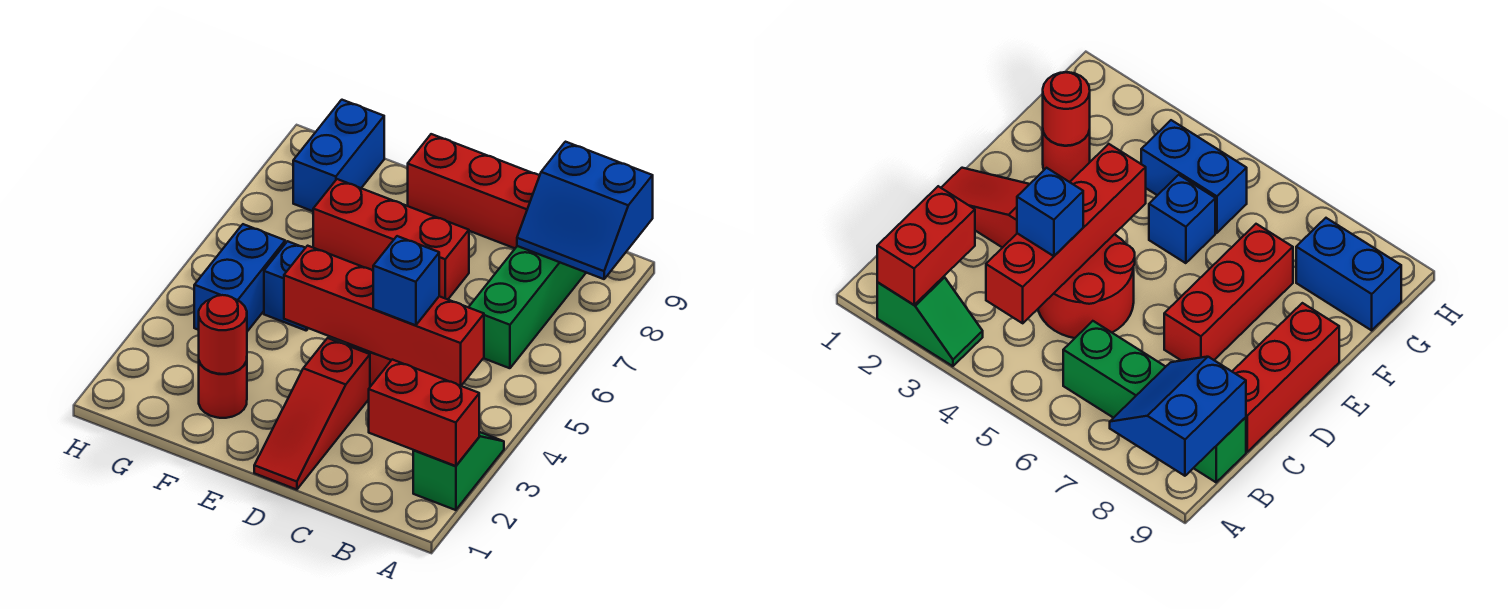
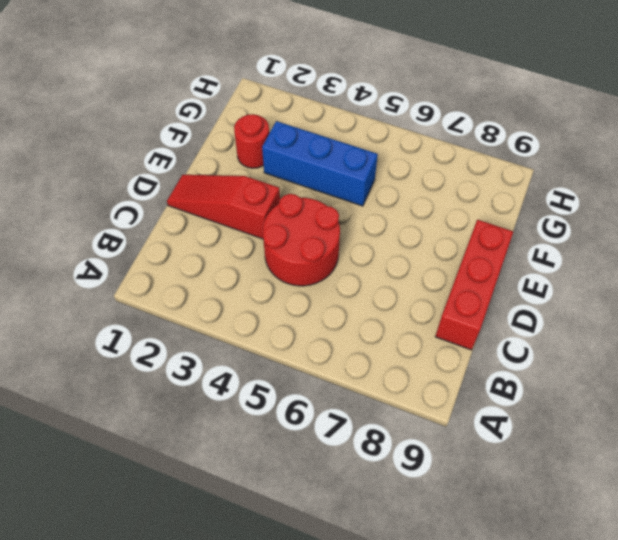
blue 1x3 brick [262,121,378,206] -> blue 1x1 brick [264,241,308,330]
none -> green 1x2 slope [413,432,504,510]
none -> green 1x4 brick [469,246,586,368]
none -> red 1x3 brick [313,179,469,299]

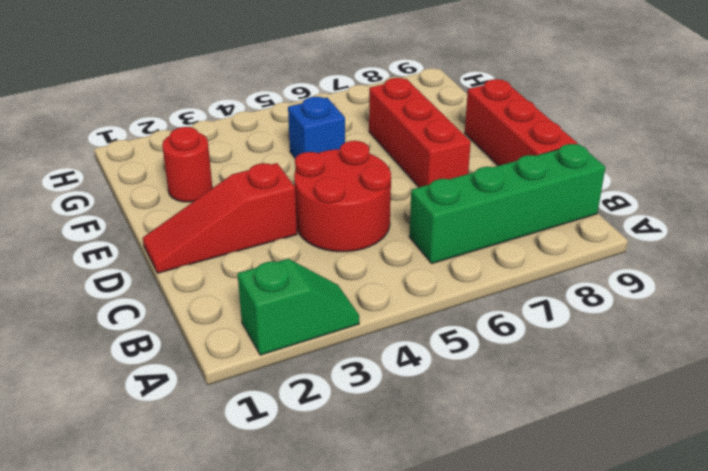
none -> blue 1x2 brick [194,224,285,331]
none -> blue 1x2 brick [293,100,384,211]
none -> red 1x2 brick [369,360,479,466]

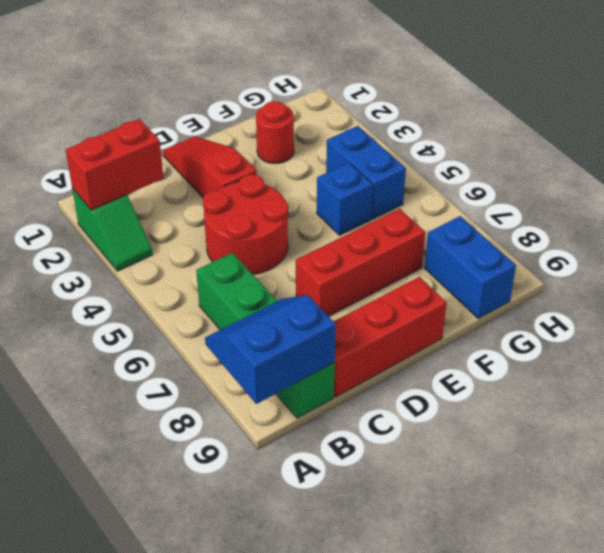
none -> red 1x4 brick [284,246,484,386]
none -> red 1x1 round brick [199,295,247,374]
none -> blue 1x1 brick [373,236,439,325]

